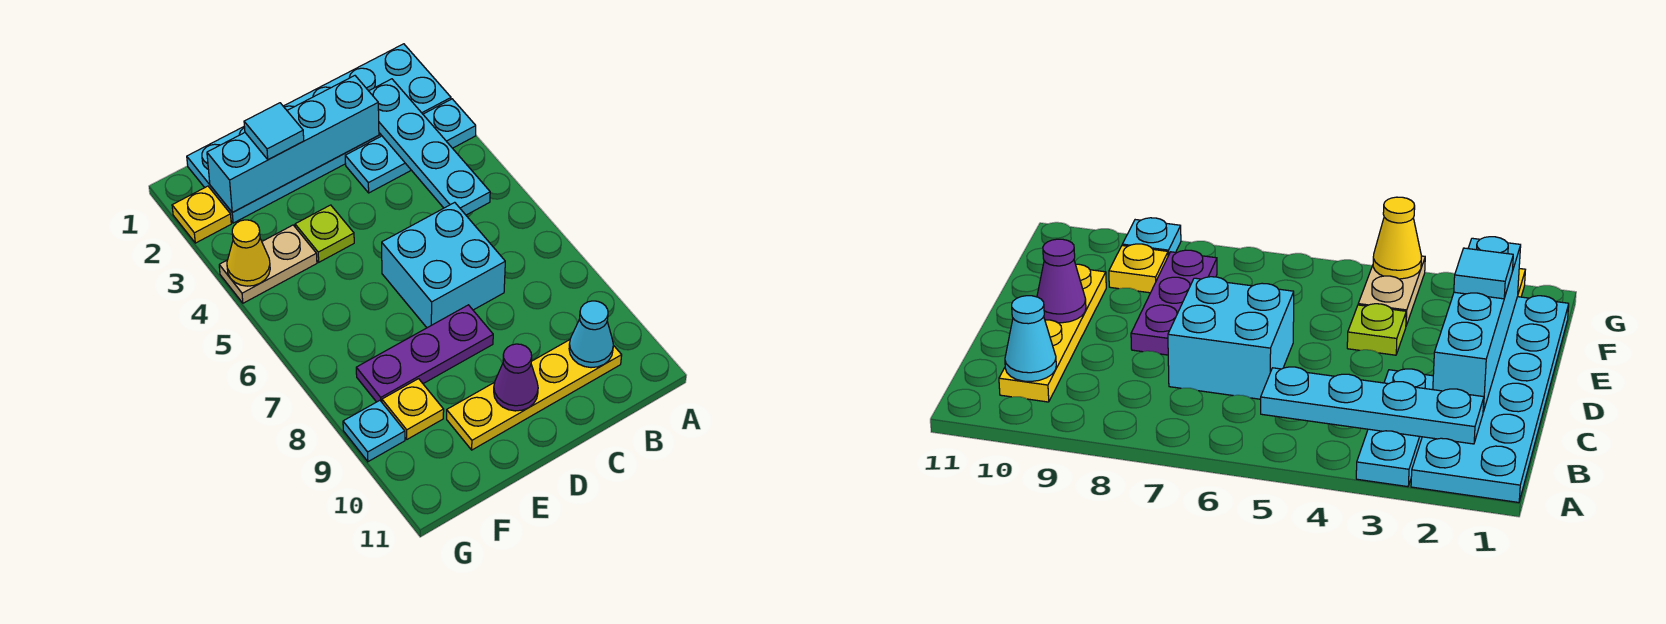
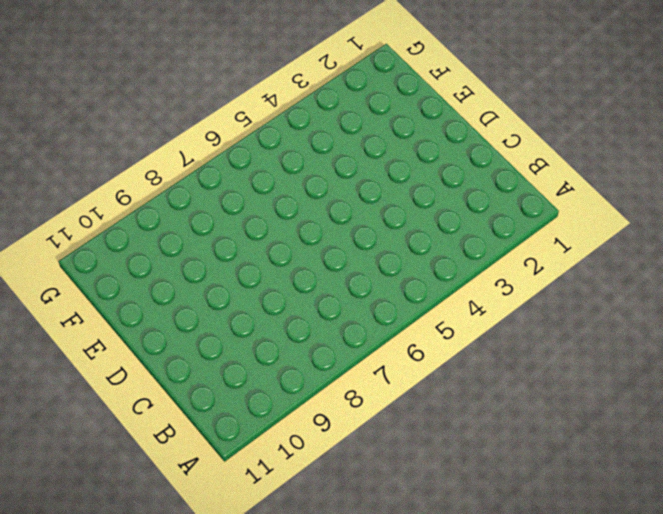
none -> cyan 2x6 plate [187,44,451,223]
none -> cyan 1x3 plate [345,99,476,193]
none -> yellow 1x4 plate [447,340,622,450]

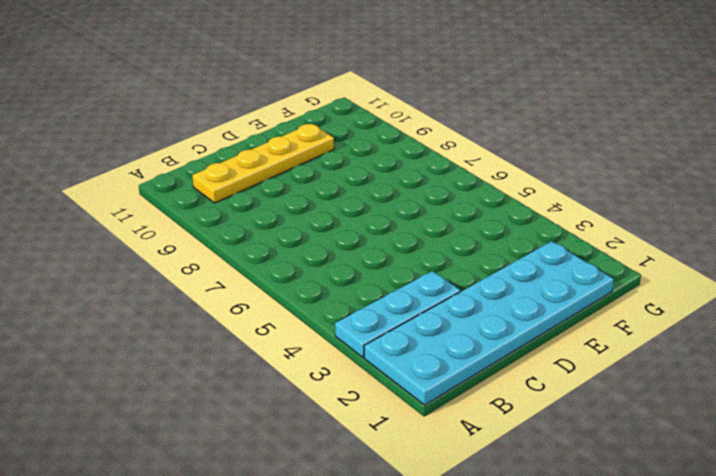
none -> cyan 2x2 brick [382,202,505,328]
none -> purple 1x3 plate [356,305,493,402]
none -> lime 1x1 plate [295,205,354,262]

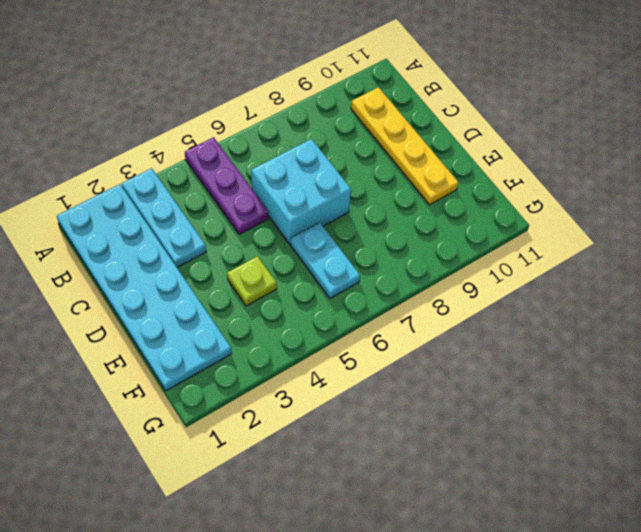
purple 1x3 plate [185,137,269,234] -> purple 1x3 plate moved to [356,305,493,402]
cyan 1x2 plate [291,223,360,298] -> none
none -> tan 1x2 plate [219,225,317,303]
none -> yellow 1x1 plate [382,379,444,439]
none -> yellow 1x1 plate [172,186,231,243]

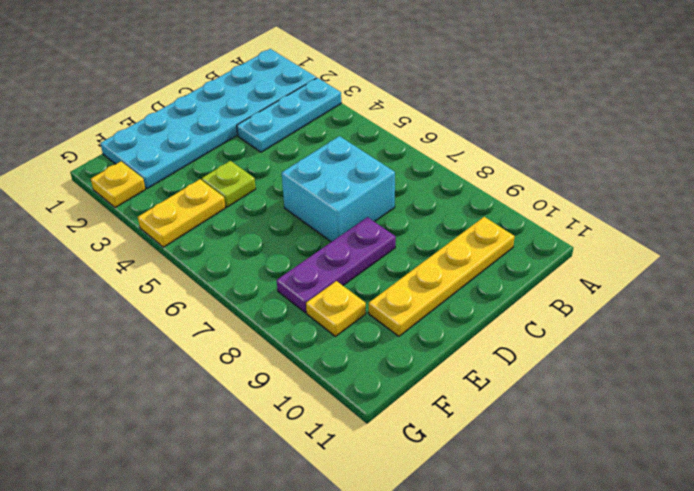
yellow 1x2 plate [138,179,225,247] -> tan 1x2 plate [219,225,317,303]
none -> cyan 1x1 plate [343,400,405,462]
none -> cyan 1x4 plate [369,79,490,215]
none -> cyan 1x1 cone [569,301,613,368]

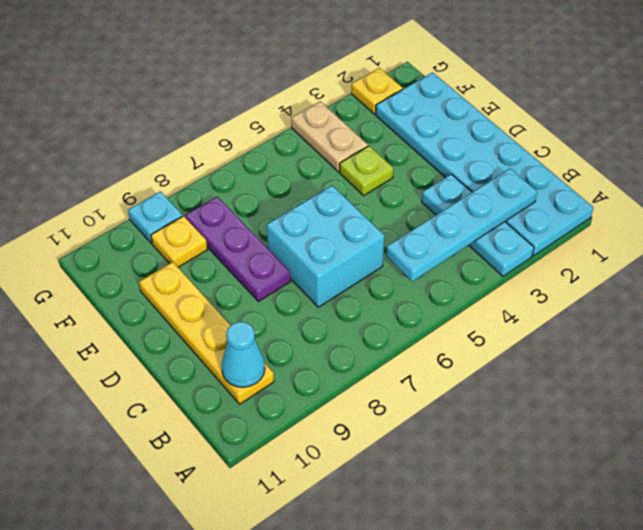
none -> cyan 1x4 brick [207,76,379,212]
none -> purple 1x1 cone [494,344,538,411]
none -> yellow 1x1 cone [227,220,270,286]

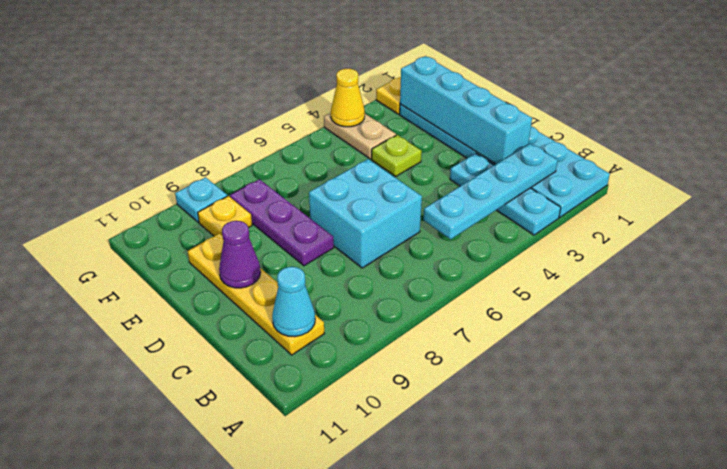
none -> cyan 1x1 tile [244,103,304,159]

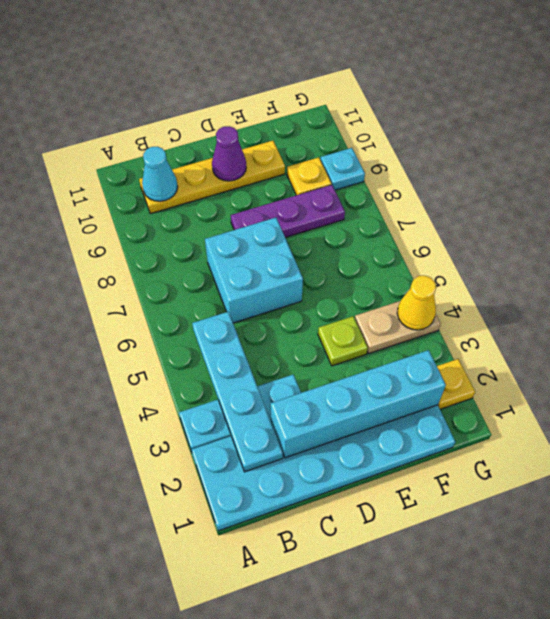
none -> cyan 1x1 tile [244,103,304,159]

